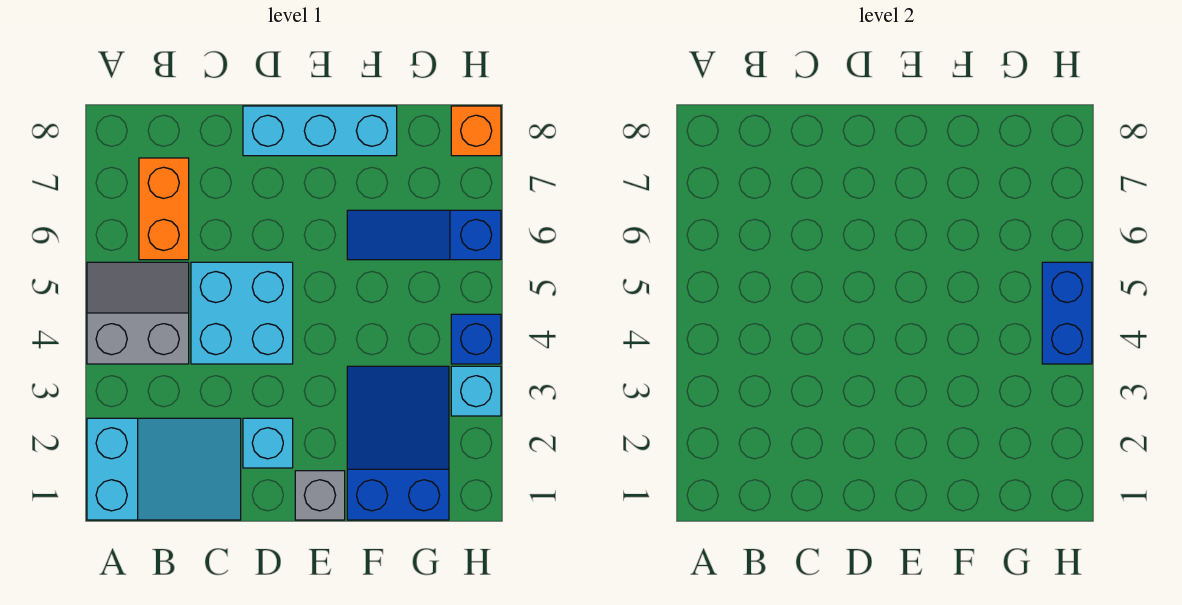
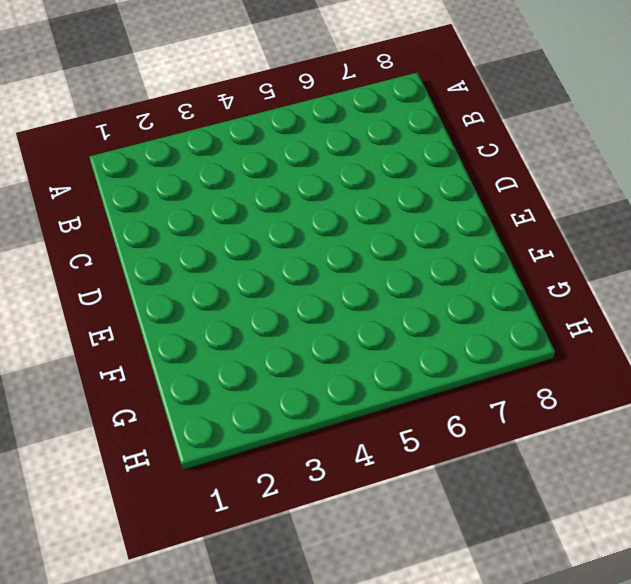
none -> cyan 2x3 slope [87,418,241,520]
none -> grey 2x2 slope [87,262,189,364]
none -> orange 1x2 brick [139,158,189,260]

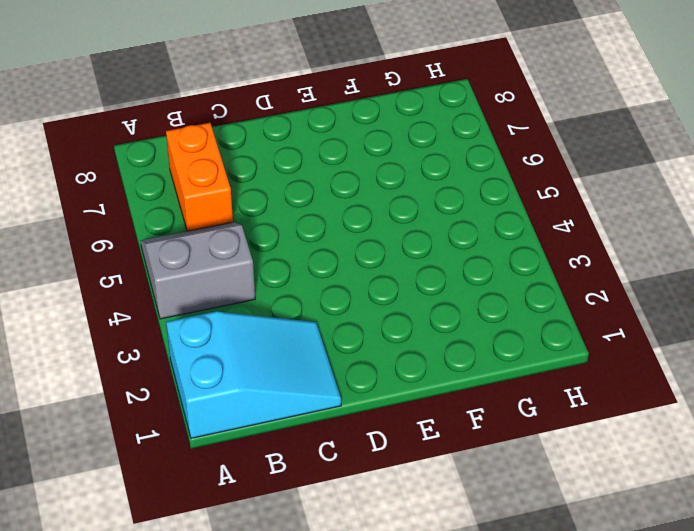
none -> cyan 2x2 brick [191,262,293,364]
none -> cyan 1x1 brick [243,418,293,468]
none -> cyan 1x3 brick [243,106,397,156]

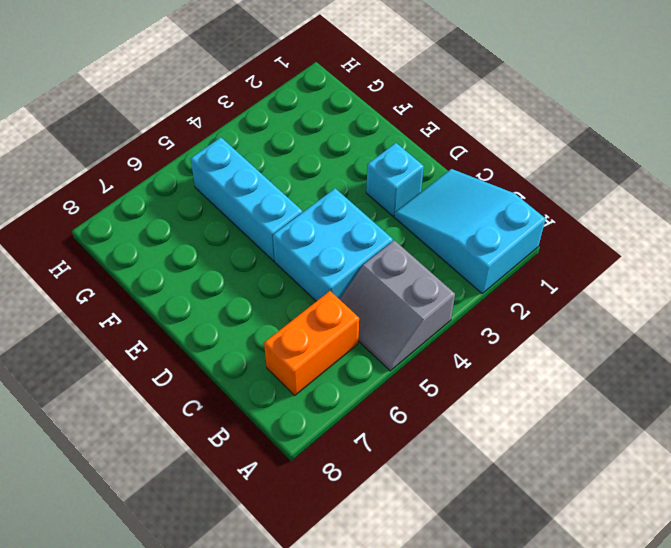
cyan 1x3 brick [191,137,302,261] -> cyan 1x3 brick moved to [243,106,397,156]
none -> grey 1x1 brick [295,471,345,520]
none -> blue 2x3 slope [347,366,449,520]
none -> blue 1x3 slope [347,210,501,260]

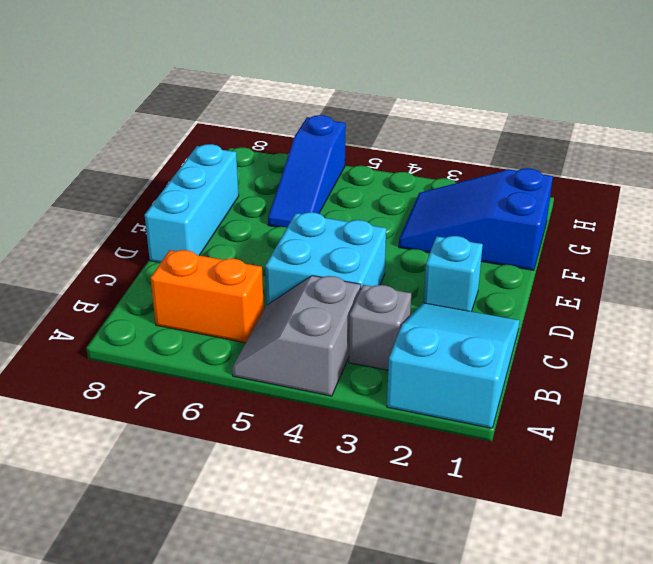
grey 1x1 brick [349,285,411,370] -> grey 1x1 brick moved to [295,471,345,520]
none -> cyan 1x1 brick [451,366,501,416]
none -> blue 1x1 brick [451,314,501,364]
none -> orange 1x1 brick [451,106,501,156]

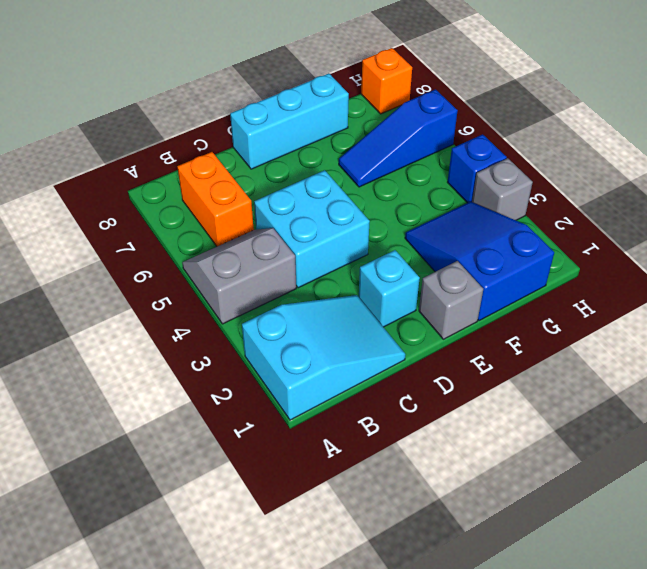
grey 1x1 brick [472,158,533,220] -> cyan 1x1 brick [451,366,501,416]
none -> blue 1x2 brick [1042,262,1092,364]

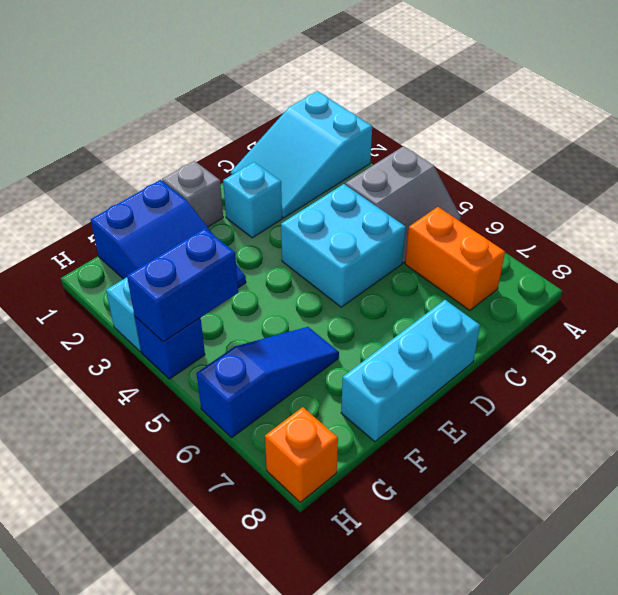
blue 1x2 brick [127,228,238,342] -> blue 1x2 brick turned to [1042,262,1092,364]

